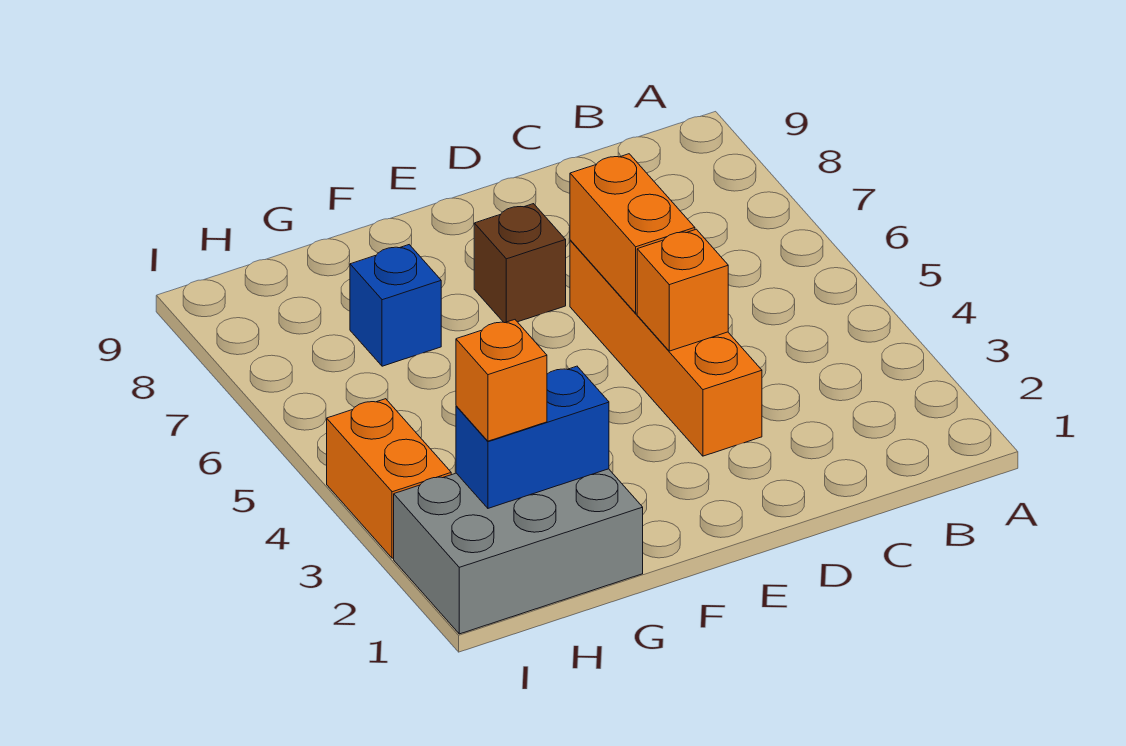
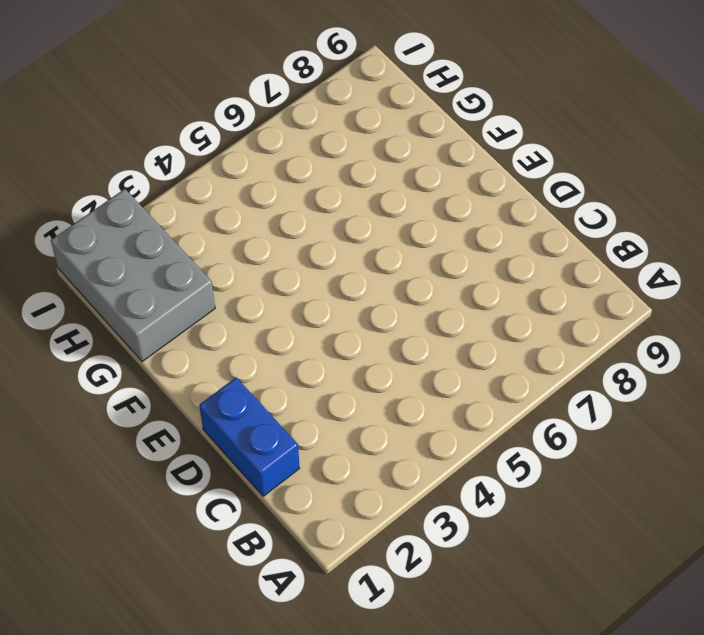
blue 1x2 brick [199,377,299,496] -> blue 1x2 brick moved to [456,366,609,508]
none -> orange 1x4 brick [570,240,762,456]
none -> brown 1x1 brick [474,204,566,323]

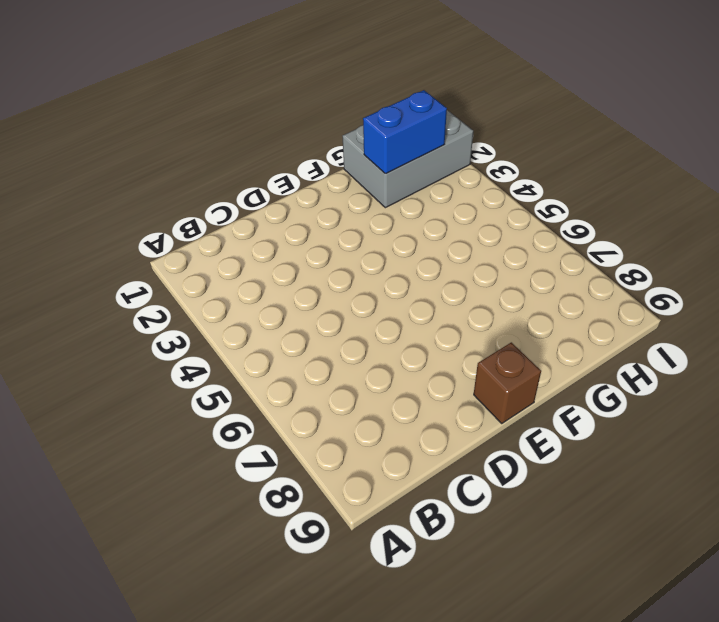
brown 1x1 brick [474,342,541,423] -> brown 1x1 brick moved to [474,204,566,323]
none -> orange 1x4 brick [570,240,762,456]
none -> blue 1x1 brick [350,245,441,366]

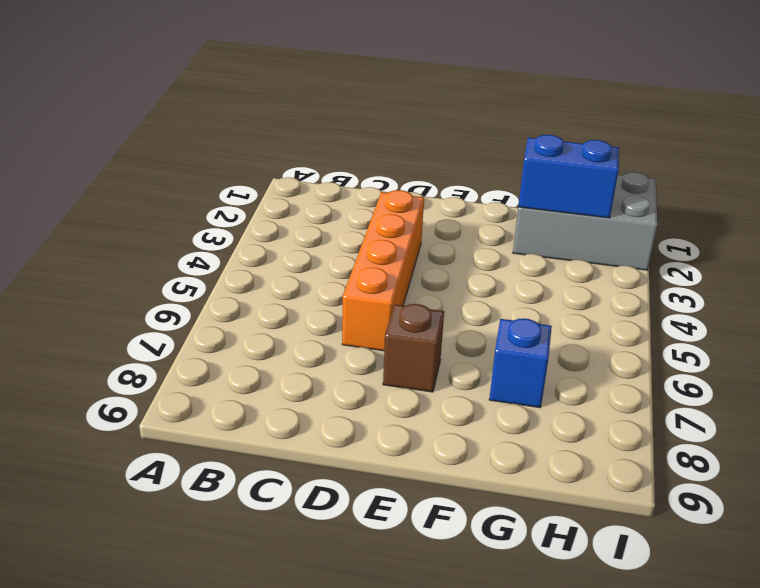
none -> orange 1x2 brick [327,399,451,558]
none -> orange 1x1 brick [637,229,728,351]

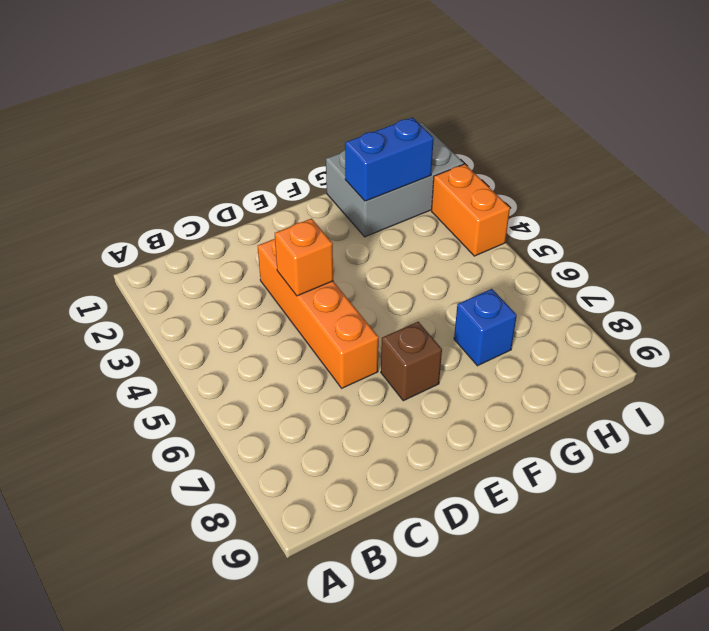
none -> orange 1x2 brick [570,154,695,313]
none -> orange 1x1 brick [456,320,547,441]

